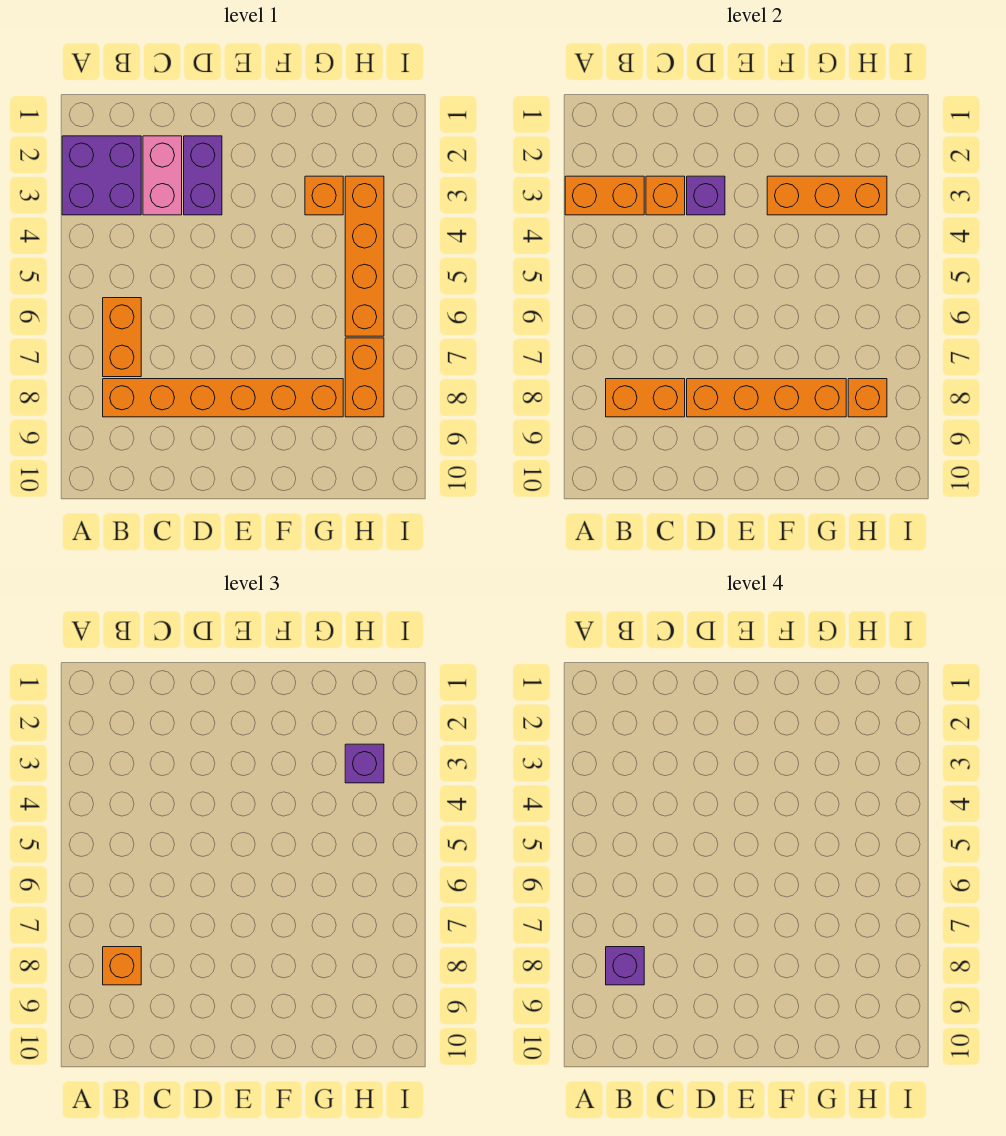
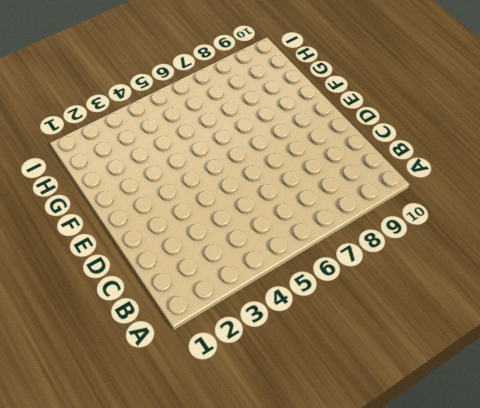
none -> purple 2x2 brick [62,136,141,215]
none -> orange 1x2 brick [103,298,141,377]
none -> orange 1x6 brick [103,379,343,417]

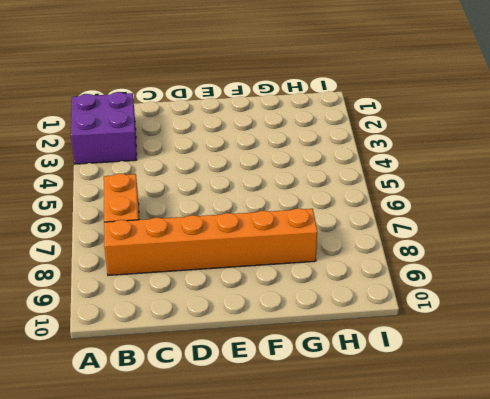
none -> pink 1x2 brick [143,136,182,215]
none -> purple 1x2 brick [184,136,222,215]
none -> orange 1x1 brick [305,176,343,215]

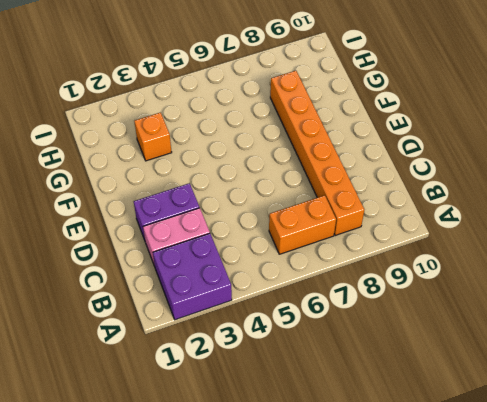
none -> orange 1x4 brick [345,176,384,336]
none -> orange 1x2 brick [345,338,384,417]
none -> orange 1x2 brick [565,176,644,215]

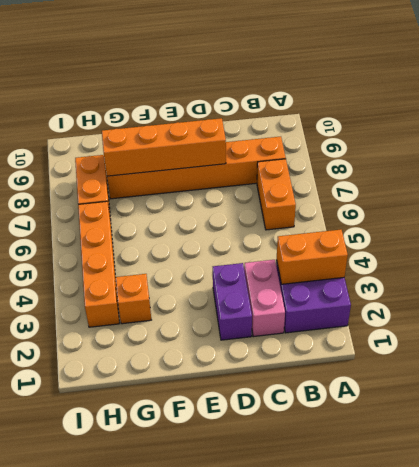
none -> orange 1x2 brick [606,379,685,417]
none -> orange 1x1 brick [646,176,685,215]
none -> purple 1x1 brick [687,176,725,215]

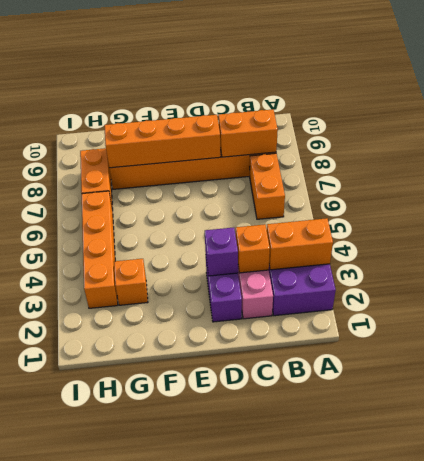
none -> orange 1x3 brick [767,176,887,215]
none -> orange 1x1 brick [848,379,887,417]
none -> orange 1x1 brick [103,947,141,985]

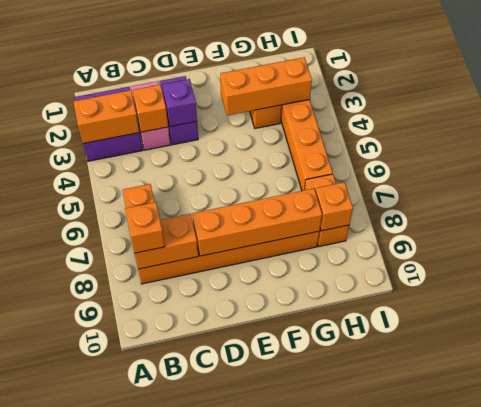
none -> purple 1x1 brick [345,744,384,783]
none -> purple 1x1 brick [606,947,644,985]

